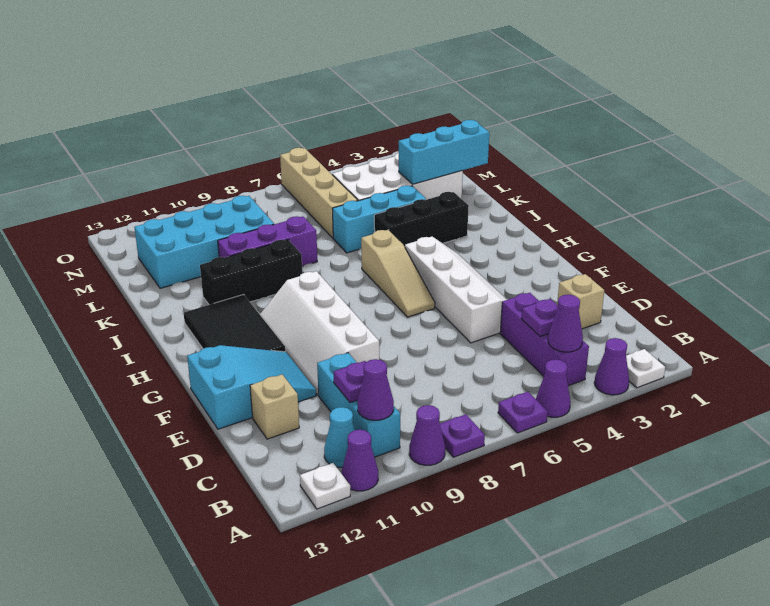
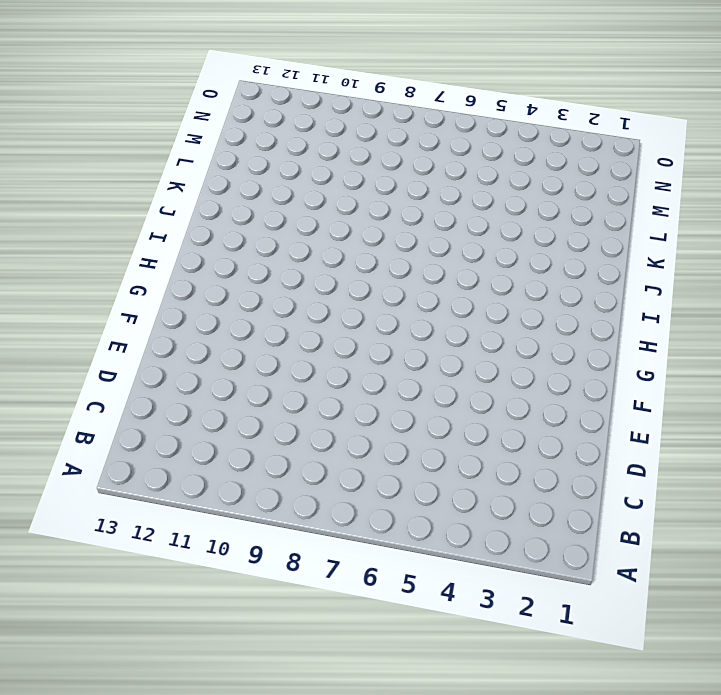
none -> white 1x1 plate [626,349,665,388]
none -> purple 1x1 cone [594,338,629,395]
none -> purple 1x1 cone [536,360,570,417]
none -> purple 1x1 plate [498,392,548,433]

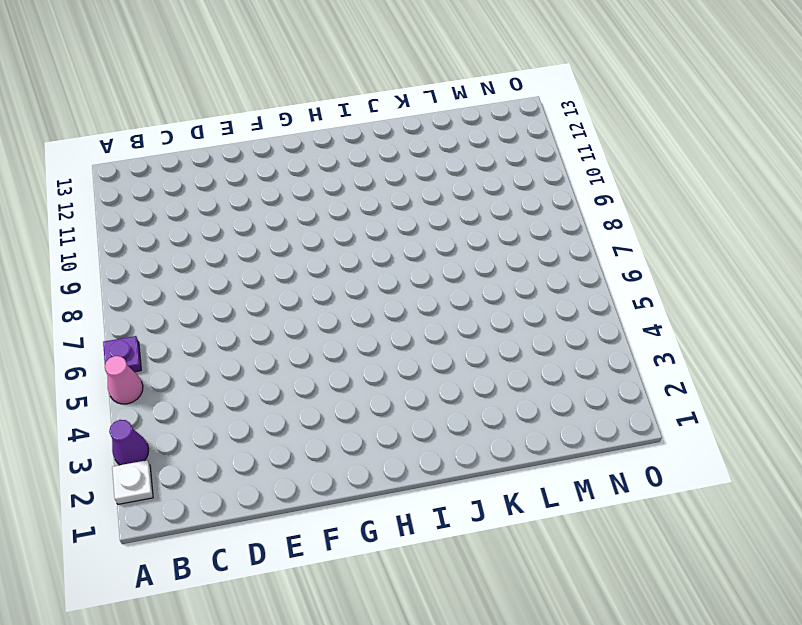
pink 1x1 cone [105,356,143,404] -> purple 1x1 cone [536,360,570,417]
none -> purple 1x1 plate [440,414,485,457]
none -> purple 1x1 cone [409,405,445,465]
none -> purple 1x1 cone [342,430,378,491]
none -> white 1x1 plate [300,463,350,509]

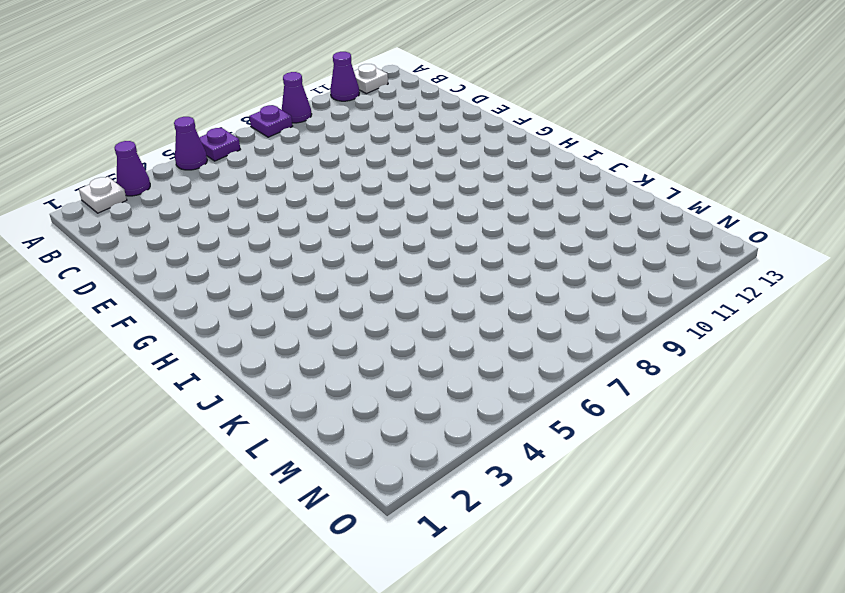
none -> purple 1x3 brick [500,293,589,386]
none -> cyan 1x3 brick [317,353,400,457]
none -> cyan 1x1 cone [324,407,355,467]
none -> tan 1x1 brick [557,274,604,329]

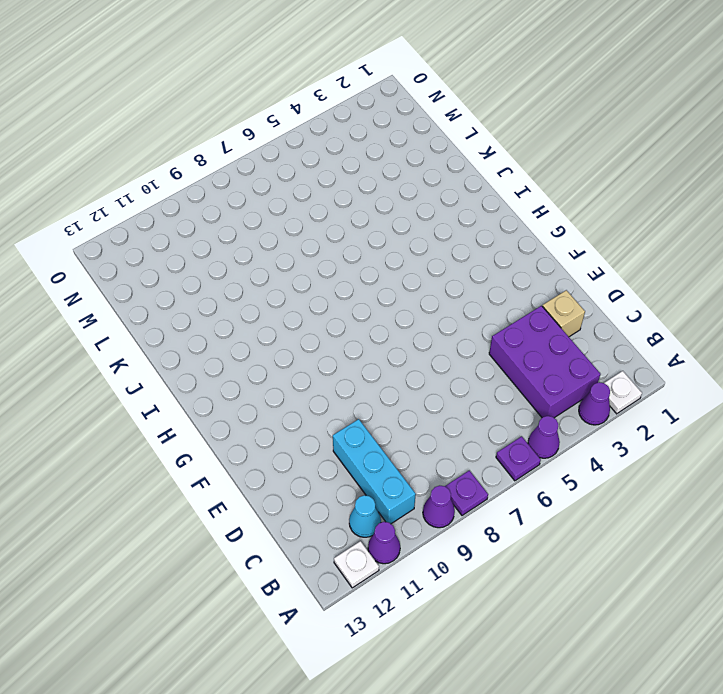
purple 2x3 brick [489,306,601,418] -> purple 1x3 brick [500,293,589,386]
none -> tan 1x1 brick [250,375,299,439]
none -> white 2x4 slope [405,237,507,343]
none -> white 2x4 slope [260,271,379,395]
none -> cyan 2x3 slope [187,345,316,429]

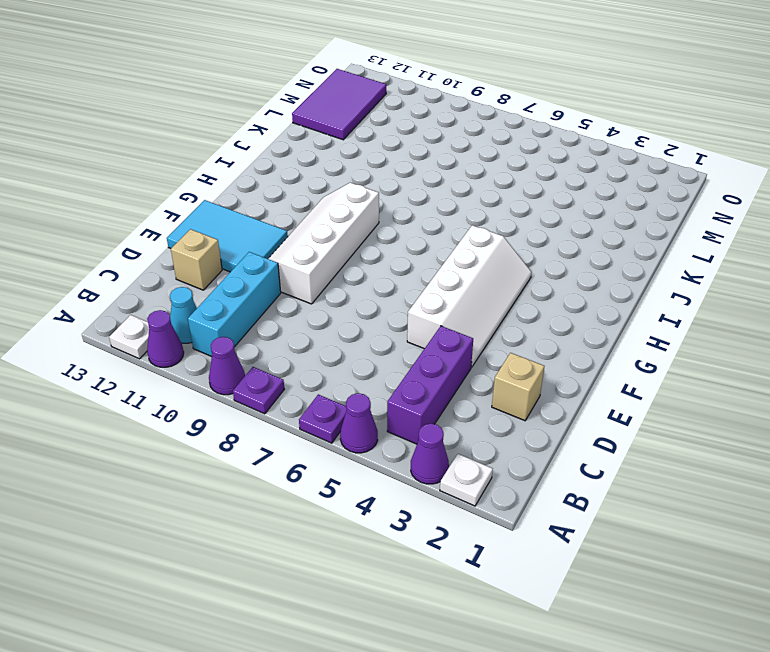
cyan 2x3 tile [167,200,288,272] -> cyan 2x3 slope [187,345,316,429]
purple 2x3 tile [292,69,386,140] -> cyan 2x4 brick [134,196,274,288]
none -> tan 1x3 slope [361,230,435,317]
none -> black 2x3 tile [184,295,285,352]
none -> black 1x3 brick [374,192,469,247]
none -> black 1x3 brick [200,240,302,305]

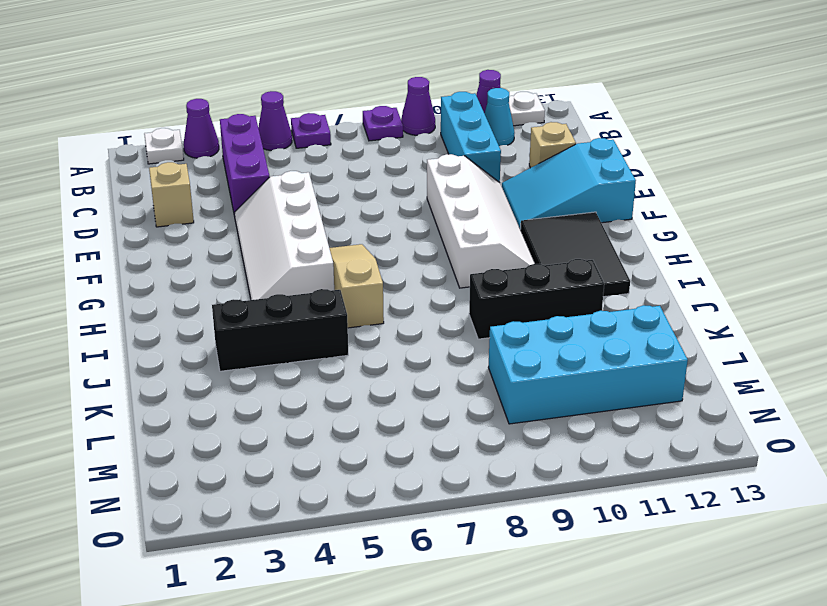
none -> cyan 1x3 brick [332,186,426,253]
none -> purple 1x3 brick [218,216,317,266]
none -> white 2x4 brick [332,153,463,201]
none -> tan 1x4 brick [280,148,358,238]

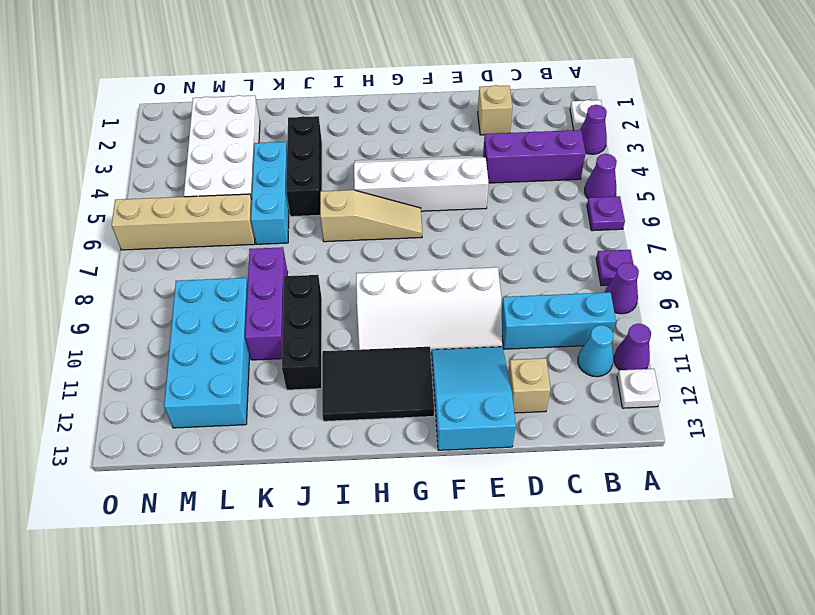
none -> purple 1x1 cone [548,295,583,352]
none -> purple 1x1 cone [357,359,394,420]
none -> purple 1x1 plate [521,299,558,336]
none -> purple 1x1 plate [333,361,366,403]

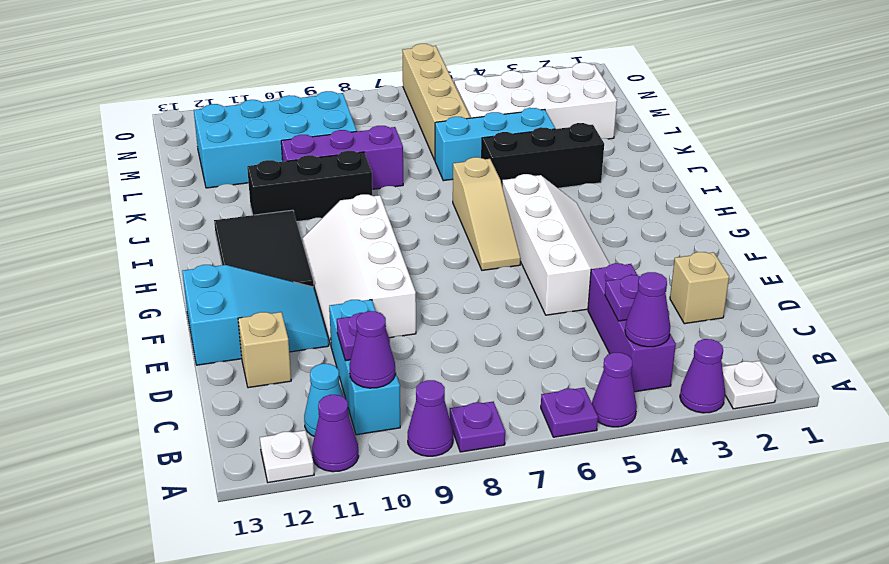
none -> cyan 1x3 brick [399,120,489,184]

